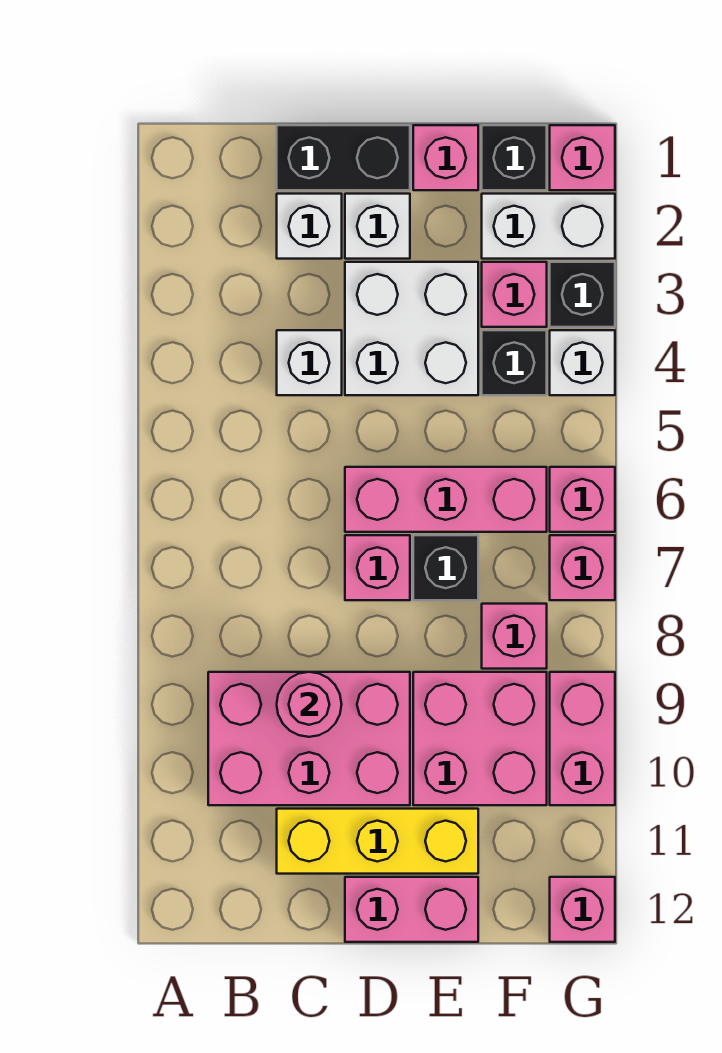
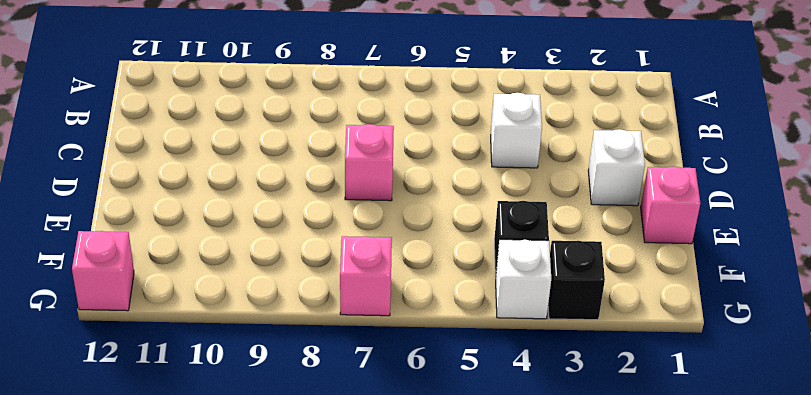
none -> pink 2x3 brick [208,672,410,805]
none -> black 1x2 brick [277,125,410,190]
none -> white 1x1 brick [277,194,342,259]

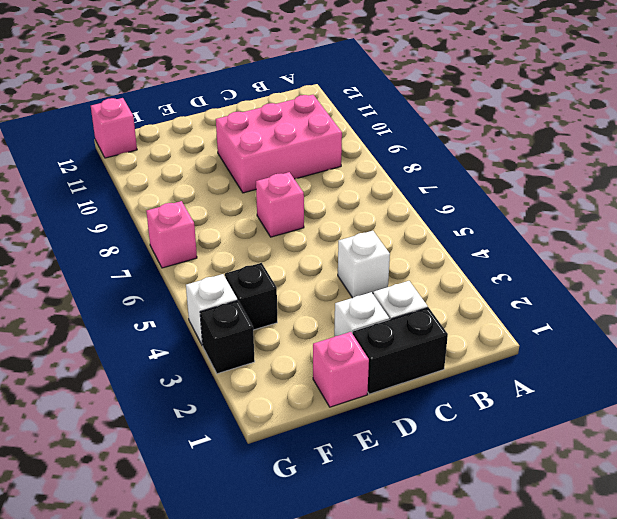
none -> yellow 1x3 brick [277,809,478,874]
none -> white 2x2 brick [345,262,478,395]
none -> pink 1x3 brick [345,467,547,532]

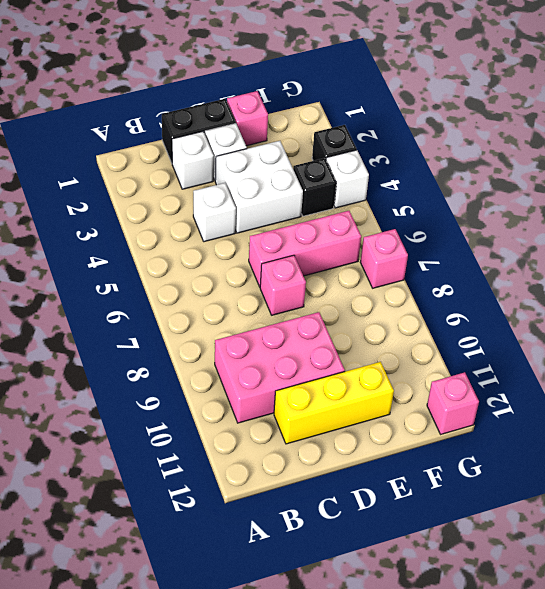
none -> pink 1x2 brick [345,877,478,942]
none -> black 1x1 brick [413,535,478,600]
none -> pink 2x2 brick [413,672,547,805]

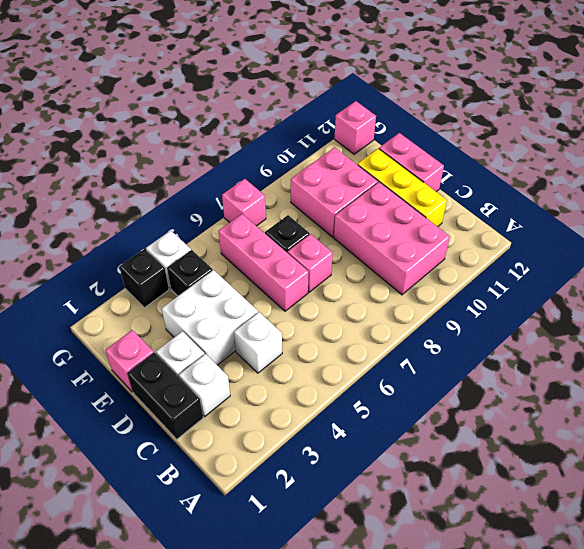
none -> black 1x1 brick [482,125,547,190]
none -> white 1x2 brick [482,194,615,259]
none -> pink 1x1 brick [482,262,547,327]

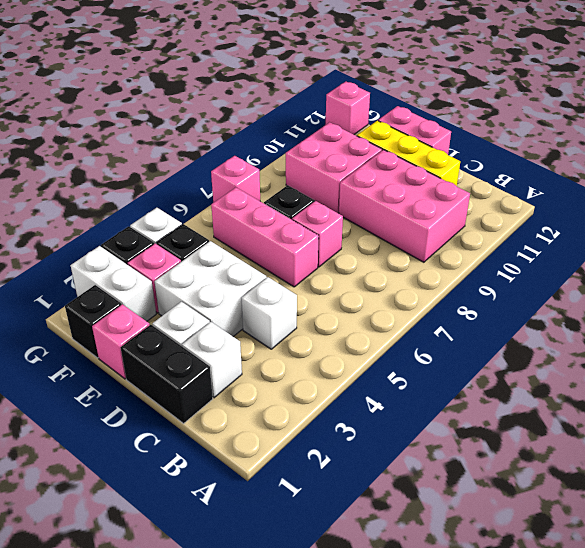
none -> pink 1x1 brick [482,604,547,669]
none -> pink 1x1 brick [550,125,615,190]
none -> pink 1x1 brick [550,467,615,532]

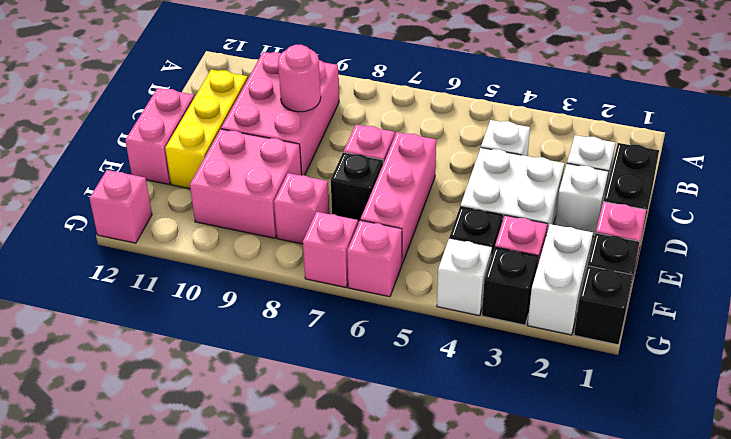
black 1x1 brick [574,266,632,345] -> pink 1x1 brick [550,125,615,190]
none -> pink 1x2 brick [550,672,615,805]

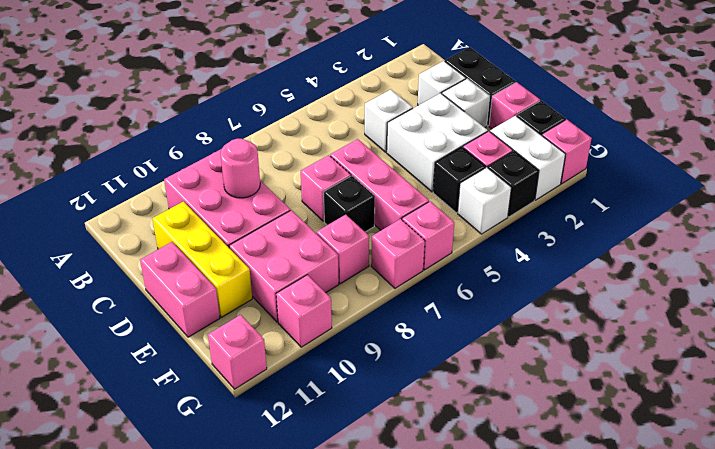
pink 1x1 brick [276,275,332,347] -> pink 1x2 brick [550,672,615,805]

